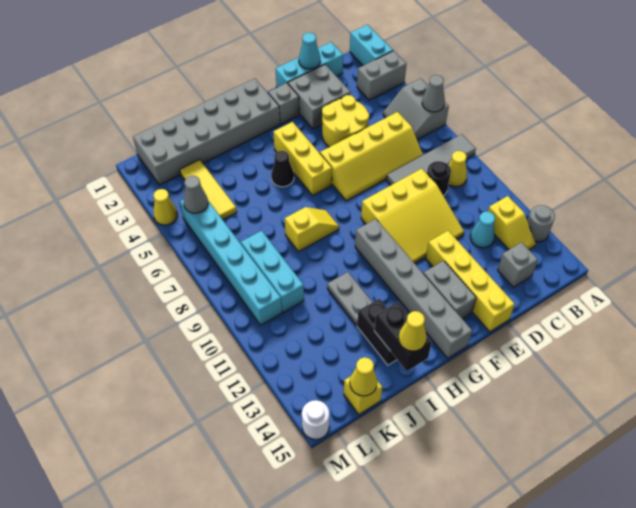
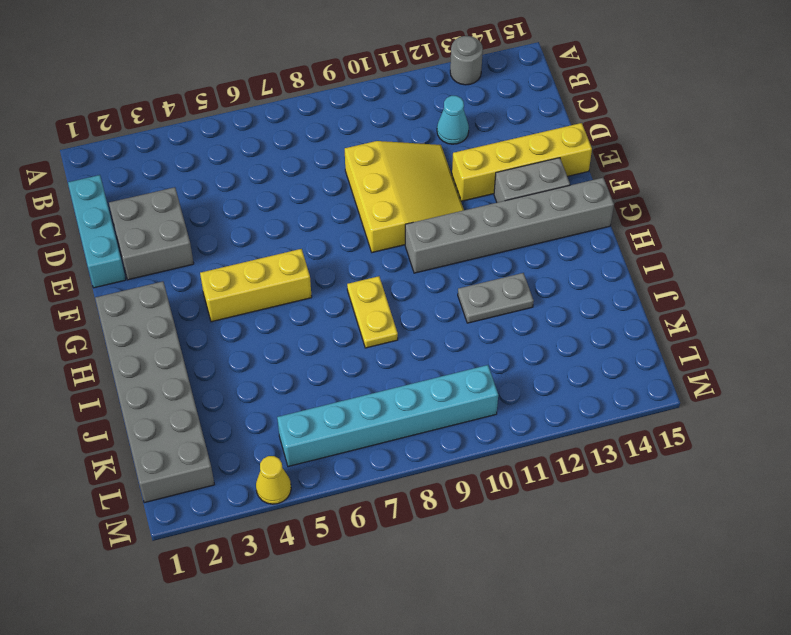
yellow 1x2 plate [347,276,398,348] -> yellow 1x2 slope [285,207,339,252]
none -> cyan 1x2 brick [350,25,393,66]
none -> grey 1x2 brick [357,51,406,100]
none -> grey 2x2 slope [383,78,449,140]
none -> grey 1x4 tile [386,134,476,185]

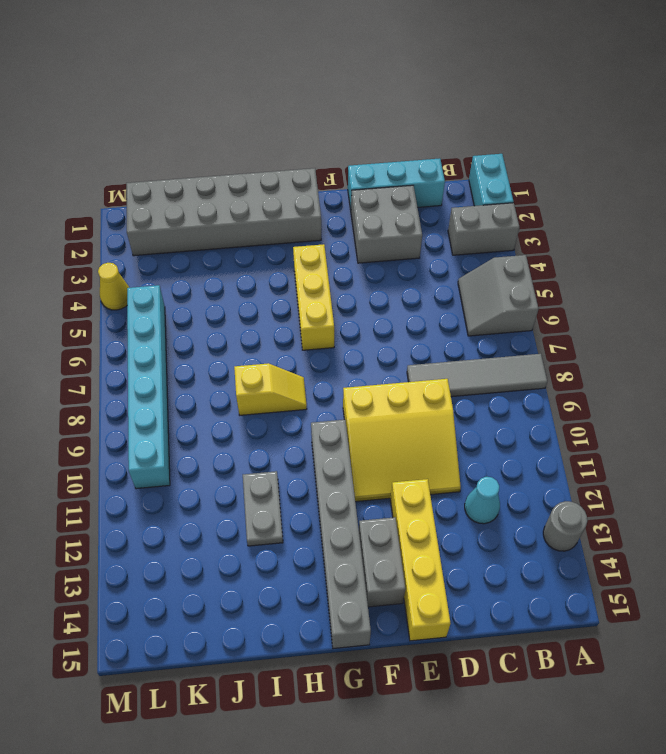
none -> yellow 1x1 cone [449,151,467,187]
none -> yellow 1x2 slope [488,196,536,250]
none -> yellow 2x4 slope [320,112,423,201]
none -> black 1x1 round brick [427,161,451,196]

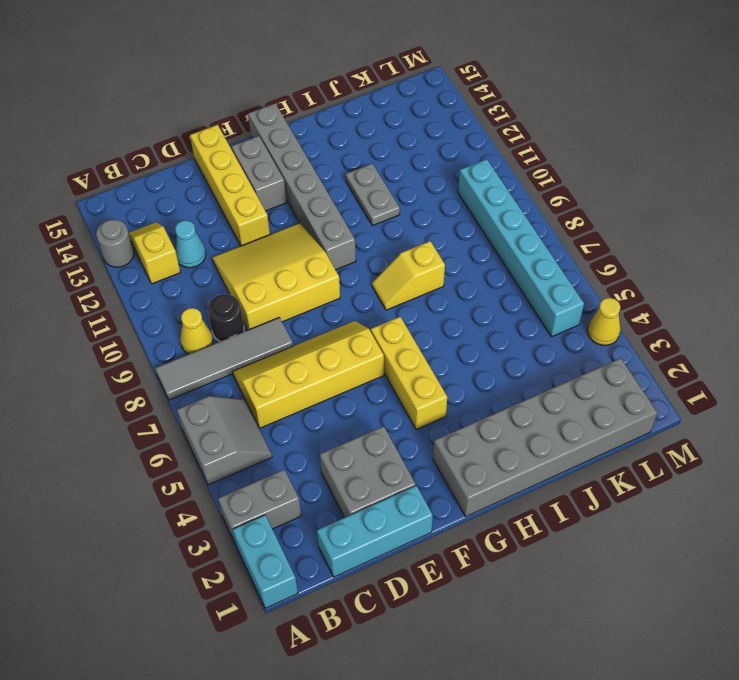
none -> grey 1x1 brick [498,242,538,287]
none -> yellow 2x2 round brick [322,95,369,147]
none -> grey 1x1 brick [268,83,299,124]
none -> black 1x1 cone [271,151,294,187]

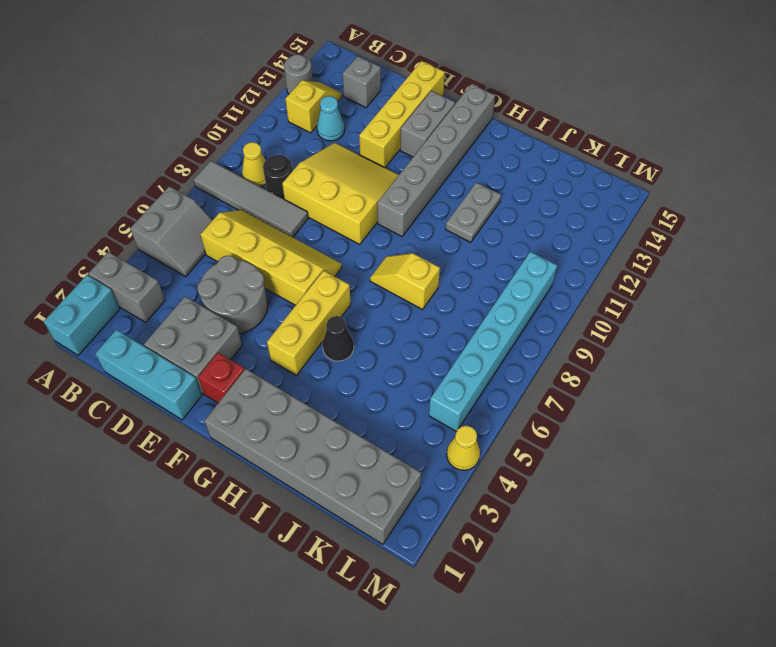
grey 2x2 round brick [197,255,268,333] -> yellow 2x2 round brick [322,95,369,147]
red 1x1 brick [198,353,245,403] -> grey 1x1 brick [268,83,299,124]
none -> black 1x2 brick [357,299,397,365]
none -> yellow 1x3 tile [180,160,237,220]
none -> cyan 1x3 brick [241,231,304,313]
none -> yellow 1x1 brick [344,376,382,414]

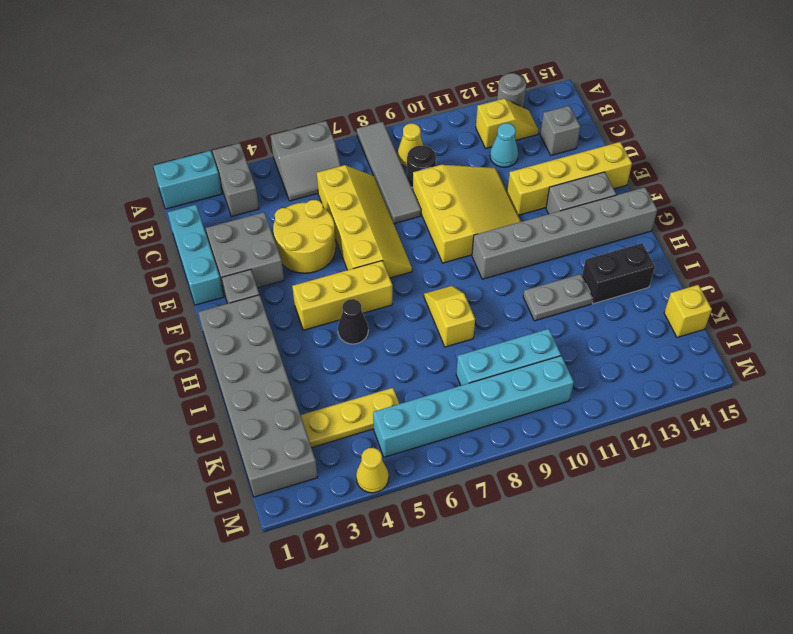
yellow 1x3 plate [301,388,399,448] -> yellow 1x3 tile [180,160,237,220]
none -> white 1x1 round brick [302,400,330,439]
none -> grey 1x1 cone [422,75,445,112]
none -> cyan 1x1 cone [299,33,320,69]
none -> black 1x2 brick [374,302,432,371]

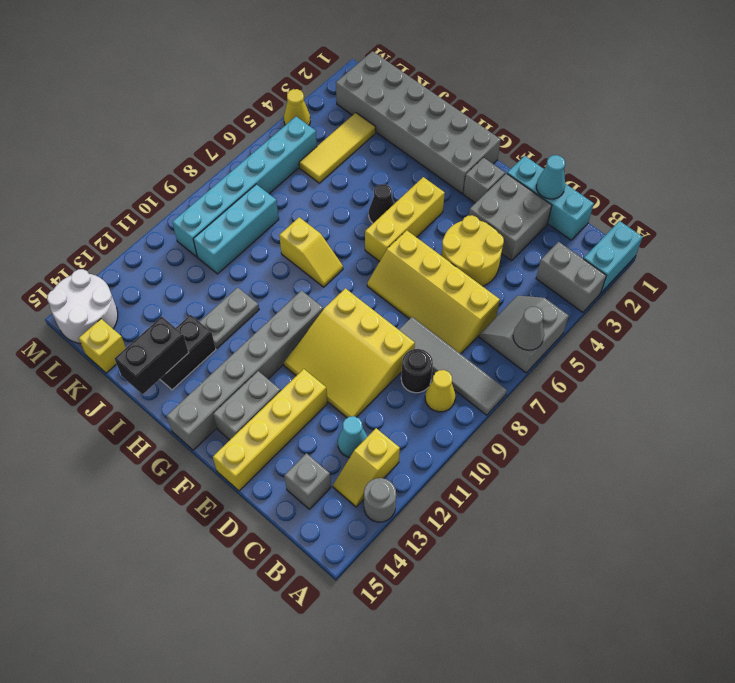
white 2x2 round brick [47,269,118,344] -> white 1x1 round brick [302,400,330,439]
none -> yellow 1x1 cone [350,357,377,396]
none -> grey 1x1 cone [184,176,208,213]
none -> yellow 1x1 cone [398,311,427,351]

